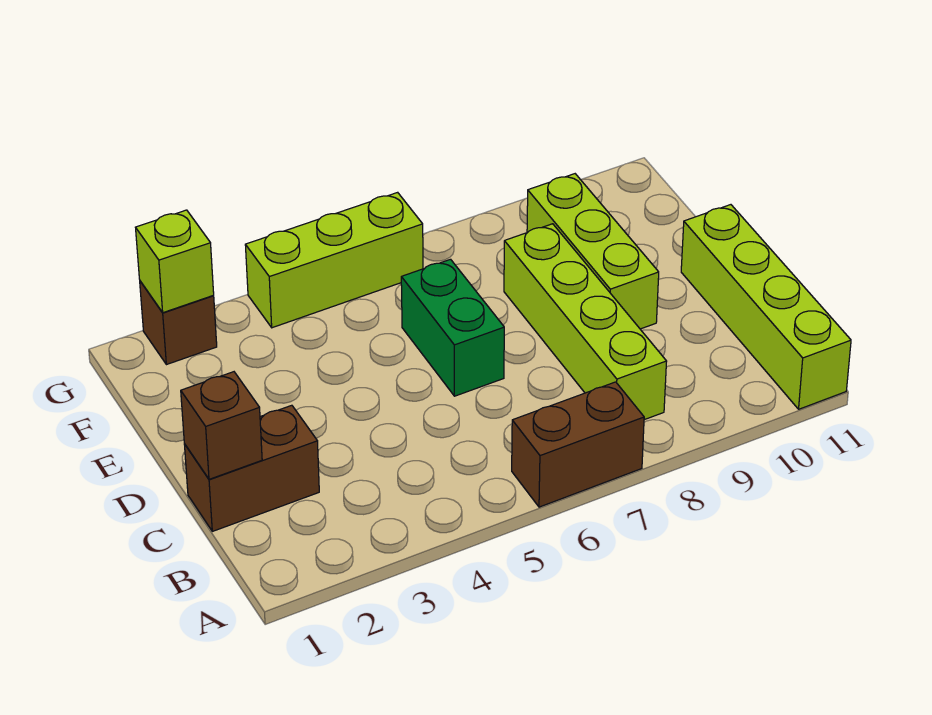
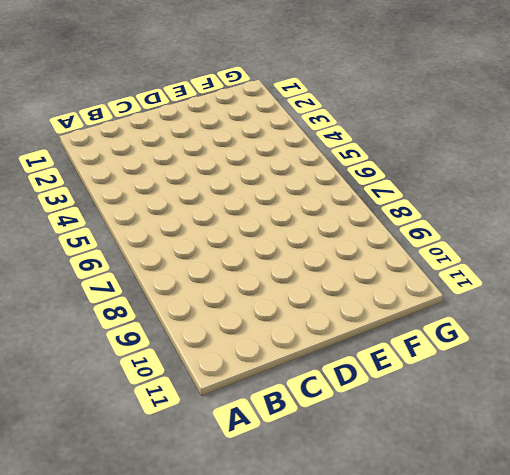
none -> brown 1x2 brick [512,382,644,507]
none -> lime 1x4 brick [681,205,851,409]

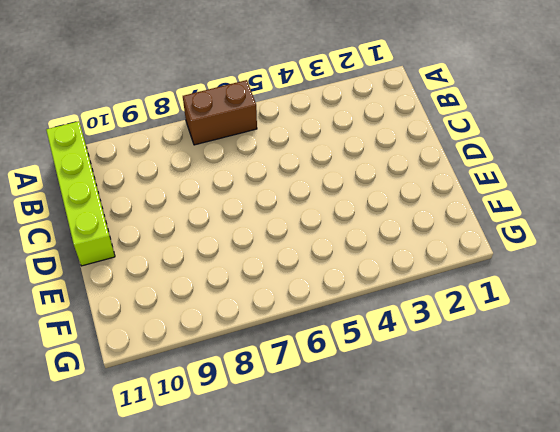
none -> lime 1x4 brick [504,224,667,420]
none -> brown 1x2 brick [184,405,319,531]

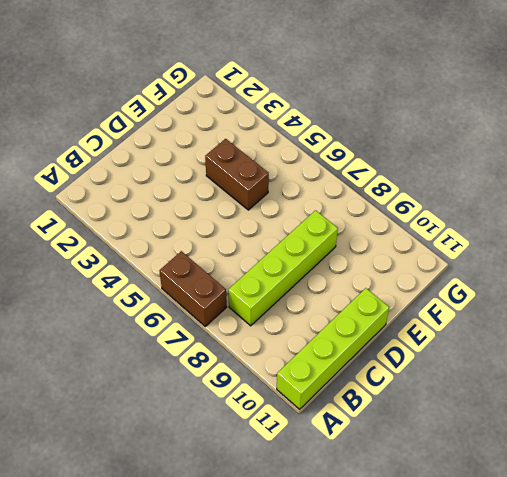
brown 1x2 brick [205,139,269,210] -> brown 1x2 brick moved to [184,405,319,531]
none -> green 1x2 brick [401,259,504,396]
none -> lime 1x3 brick [527,174,659,329]

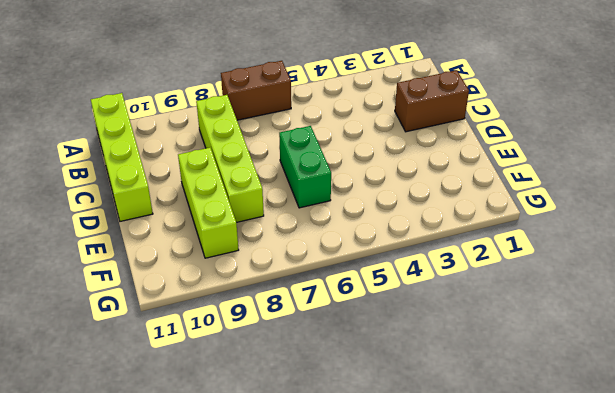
none -> brown 1x1 brick [140,281,217,365]
none -> lime 1x3 brick [245,192,423,328]

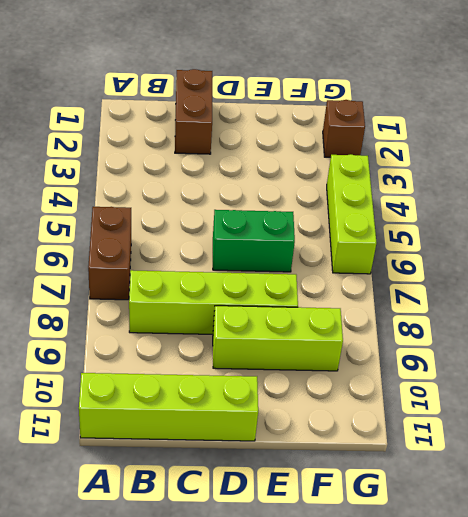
none -> brown 1x1 brick [181,372,262,479]
none -> lime 1x1 brick [136,210,214,313]

